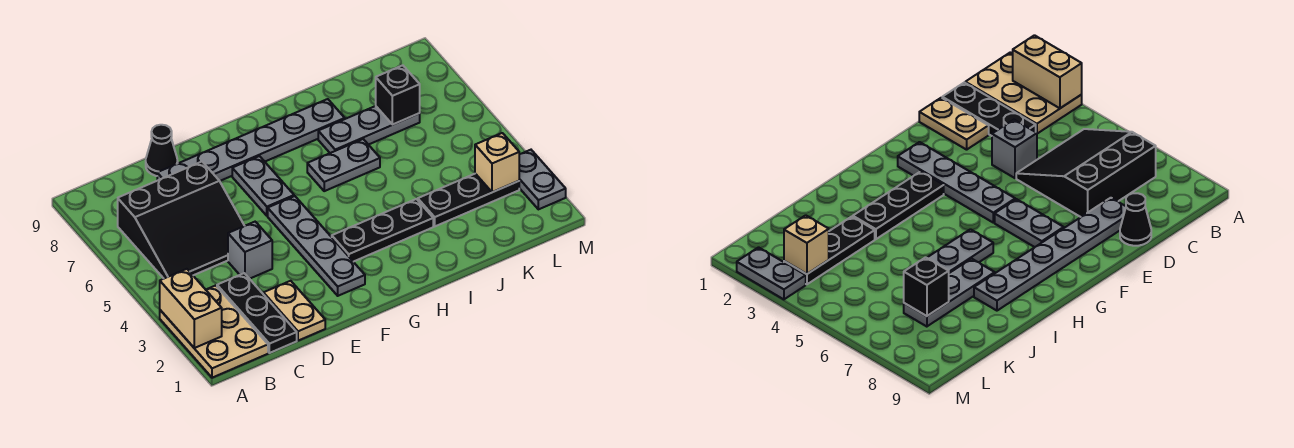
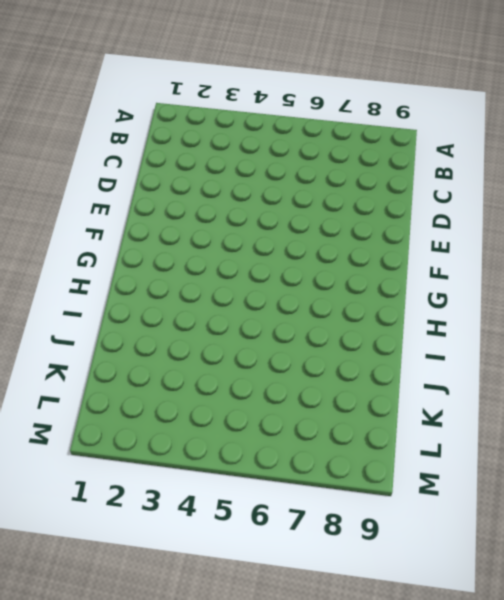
none -> tan 2x3 plate [160,286,268,378]
none -> black 3x3 slope [118,162,244,278]
none -> black 1x3 plate [217,273,297,353]

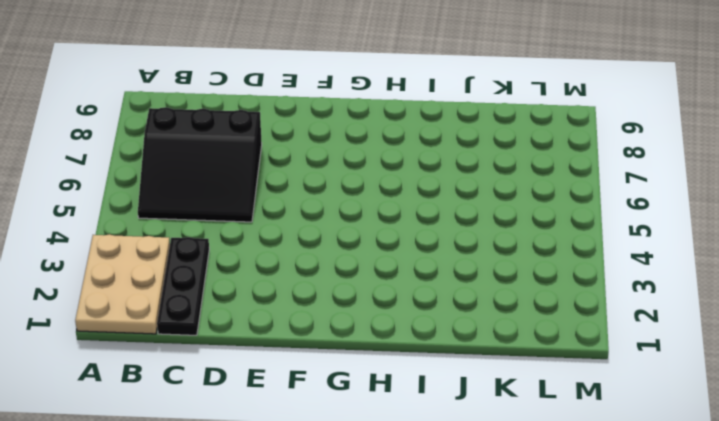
none -> tan 1x2 plate [263,281,325,341]
none -> grey 1x1 brick [228,222,272,279]
none -> grey 1x6 plate [157,99,345,181]

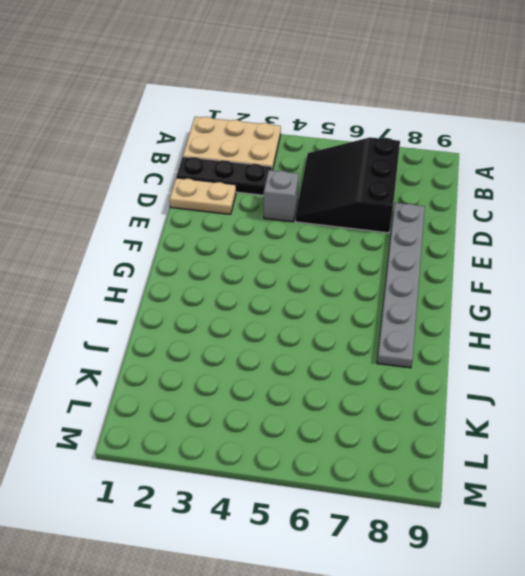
none -> black 1x1 cone [146,125,178,176]
none -> grey 1x4 plate [268,196,365,296]
none -> grey 1x2 plate [232,156,294,216]

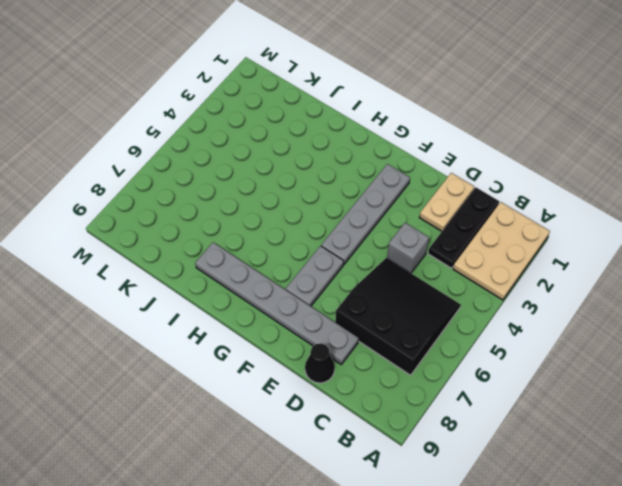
none -> black 1x3 plate [332,199,433,262]
none -> grey 1x2 plate [307,139,380,191]
none -> grey 1x3 plate [318,106,420,153]

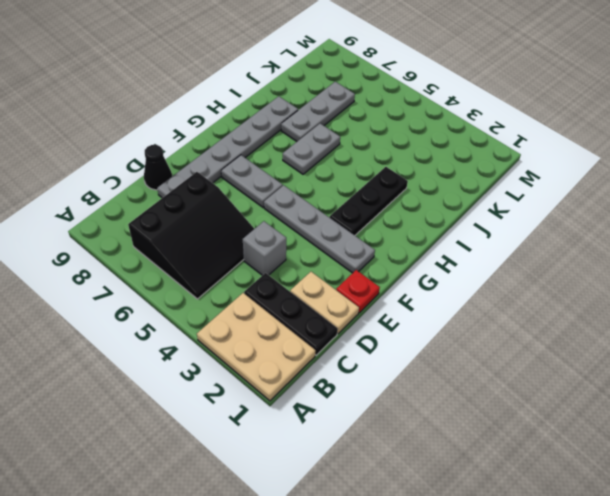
red 1x1 plate [336,270,380,313] -> none
none -> black 1x3 plate [418,174,519,226]
none -> grey 1x2 plate [519,150,566,209]
none -> tan 1x2 brick [160,269,222,348]

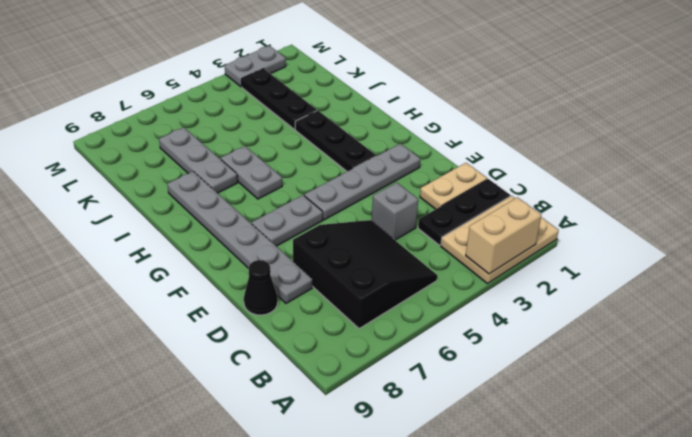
none -> black 1x1 brick [376,65,420,125]
none -> tan 1x1 brick [475,133,519,192]

